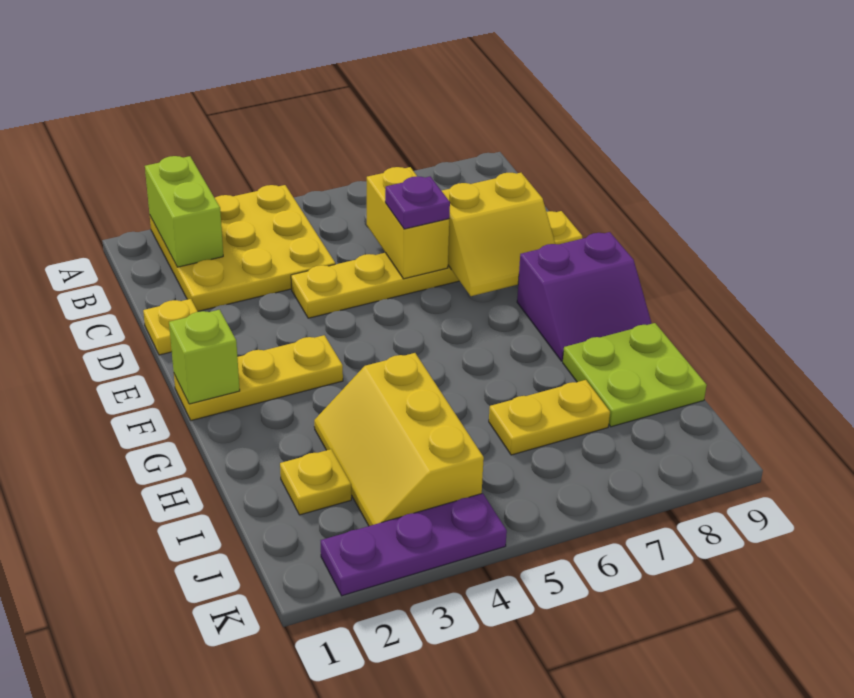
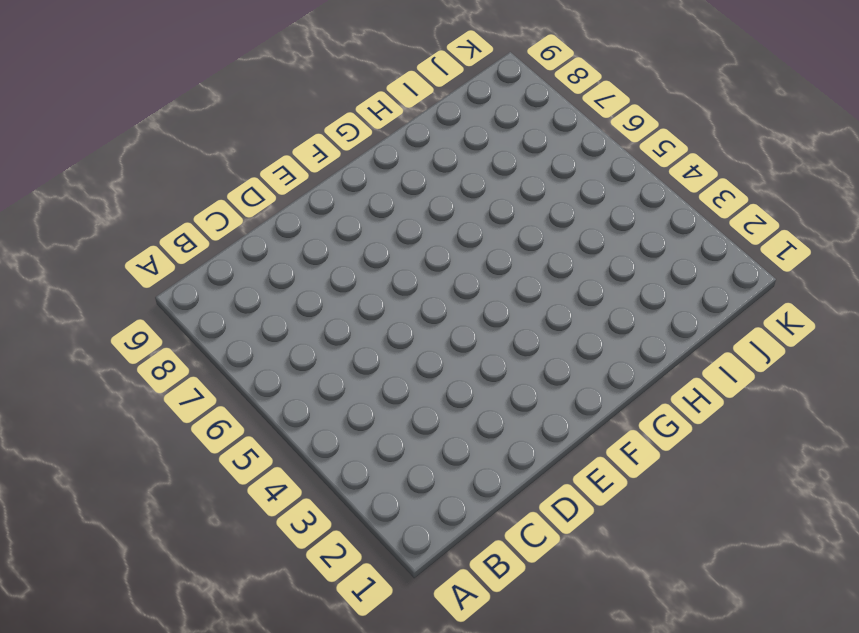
none -> yellow 3x3 plate [150,185,335,311]
none -> yellow 1x1 plate [143,299,198,355]
none -> yellow 1x6 plate [291,211,582,318]

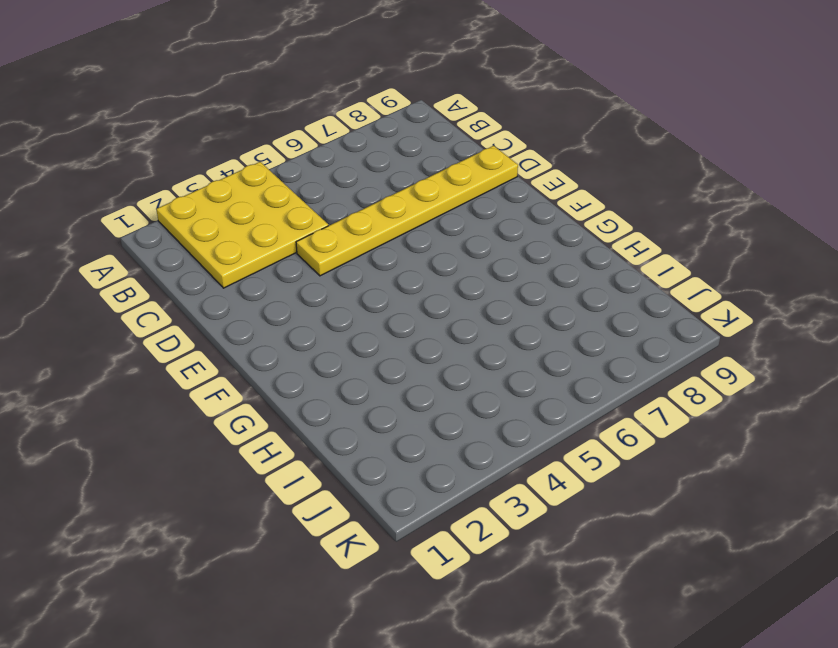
none -> yellow 1x1 plate [143,299,198,355]
none -> yellow 1x3 plate [174,335,343,421]
none -> purple 2x2 slope [517,232,652,361]

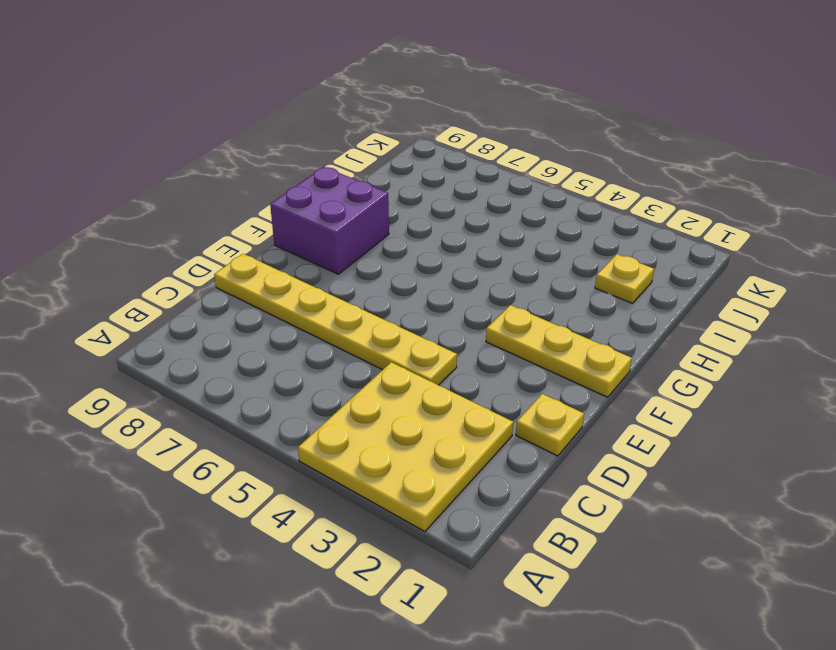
purple 2x2 brick [270,167,389,274] -> purple 2x2 slope [517,232,652,361]
none -> yellow 2x3 slope [314,353,484,526]
none -> lime 2x2 plate [563,323,707,427]
none -> yellow 1x2 plate [489,380,610,455]

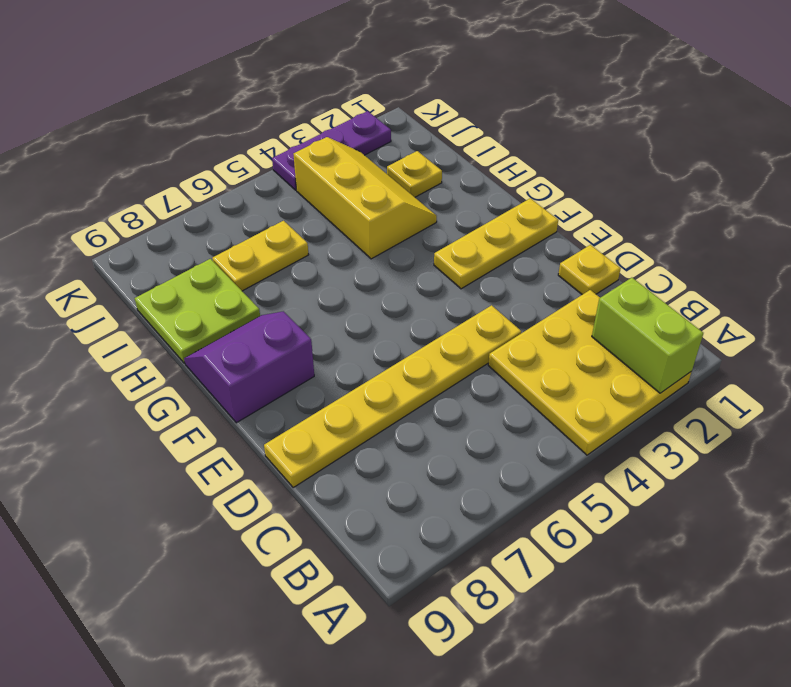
none -> yellow 1x2 brick [366,167,449,279]
none -> yellow 2x2 slope [442,173,555,296]
none -> lime 1x1 brick [169,310,240,404]

